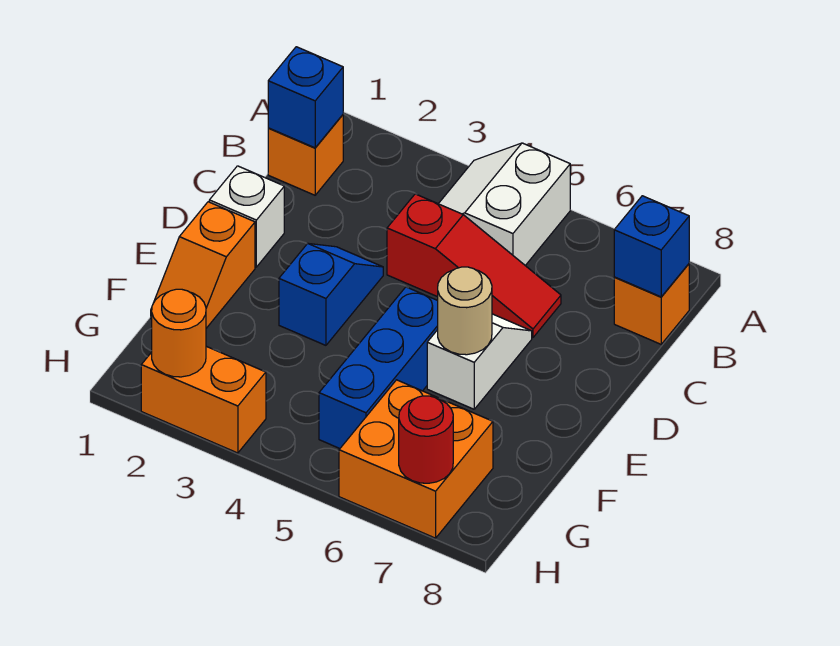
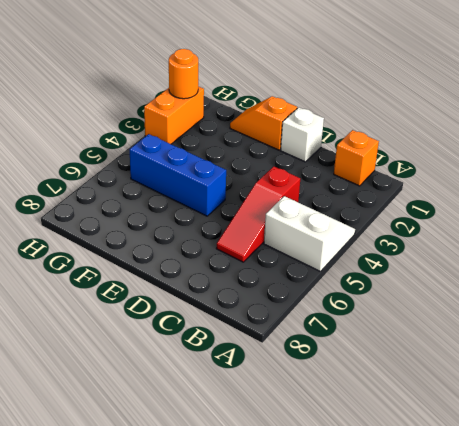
none -> orange 1x1 brick [614,264,689,344]
none -> blue 1x2 slope [279,244,383,345]
none -> white 1x2 slope [427,314,532,409]

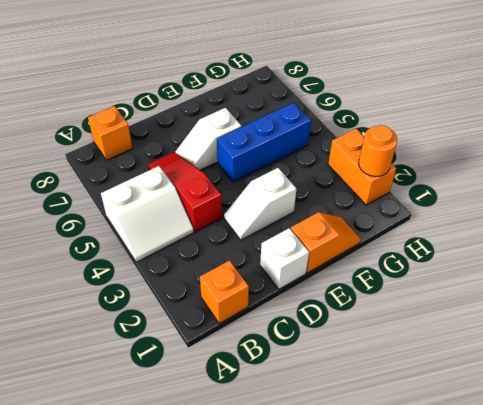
white 1x2 slope [224,168,296,240] -> blue 1x2 slope [279,244,383,345]
none -> orange 2x2 brick [339,380,493,538]
none -> blue 1x1 brick [268,47,343,148]
none -> blue 1x1 brick [614,196,689,297]

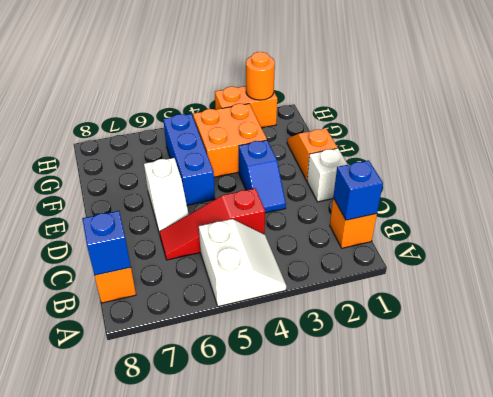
orange 2x2 brick [193,104,267,177] -> orange 2x2 brick moved to [339,380,493,538]
none -> tan 1x1 round brick [438,267,492,355]
none -> red 1x1 round brick [399,396,453,483]

